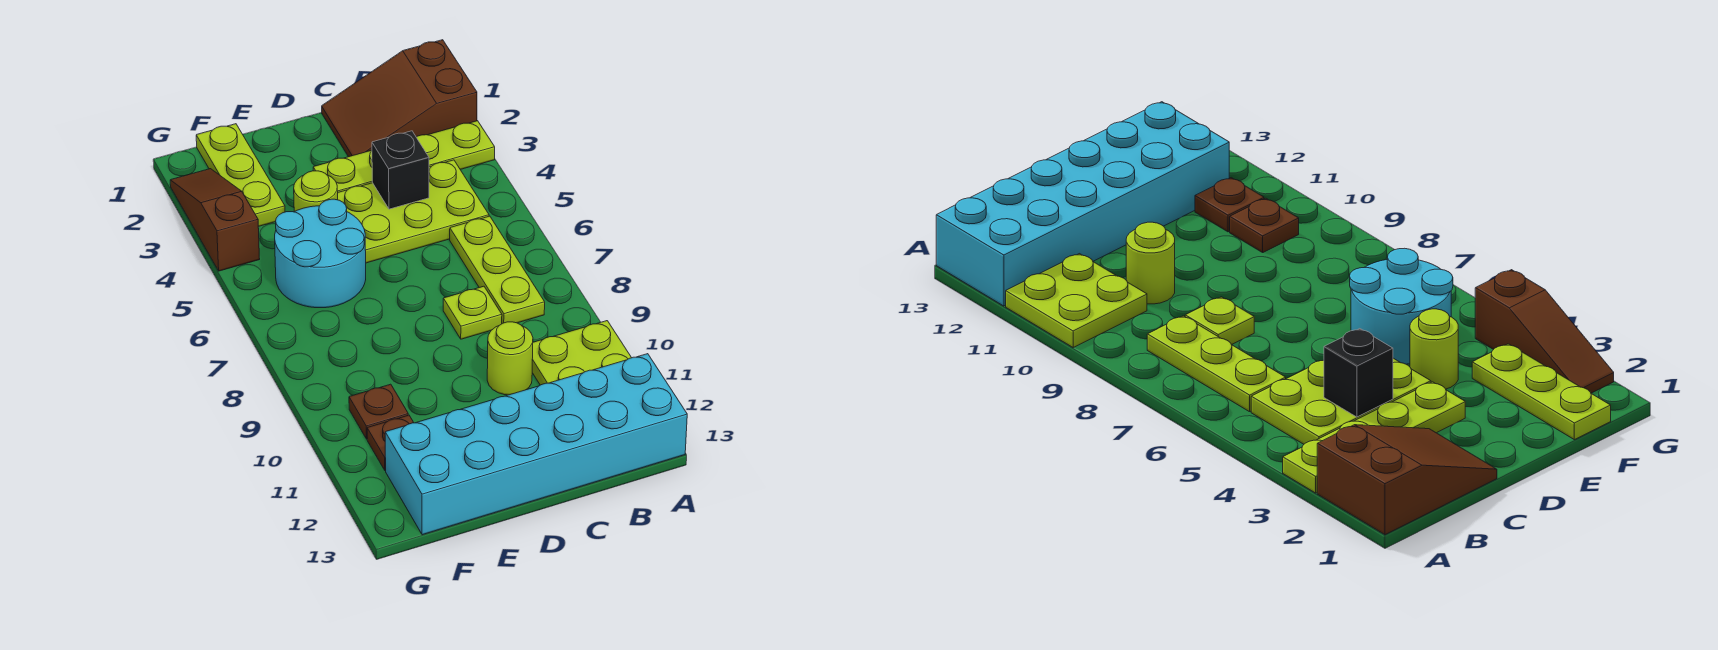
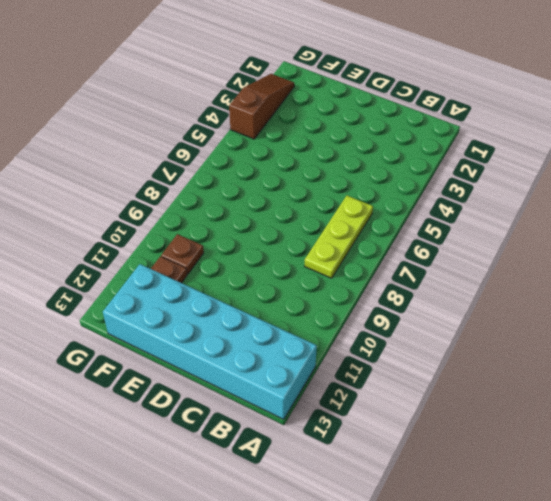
none -> brown 2x3 slope [322,40,477,157]
none -> lime 1x4 plate [313,121,495,192]
none -> lime 2x2 plate [532,321,631,385]

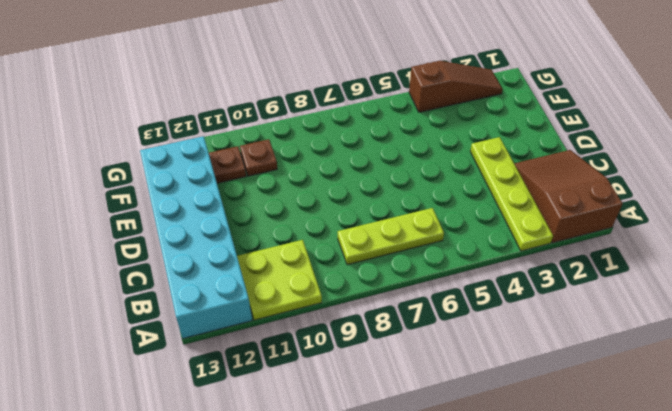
none -> lime 2x3 plate [338,160,489,263]
none -> lime 1x1 plate [443,286,502,339]
none -> lime 1x1 round brick [487,322,533,395]

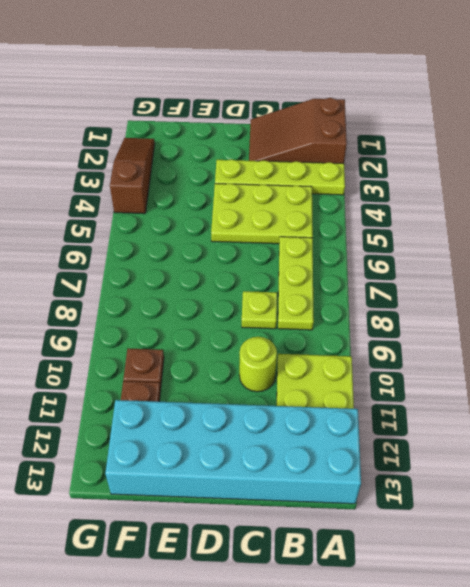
none -> lime 1x1 round brick [294,171,338,211]
none -> cyan 2x2 round brick [275,199,366,308]
none -> lime 1x3 plate [196,124,285,227]

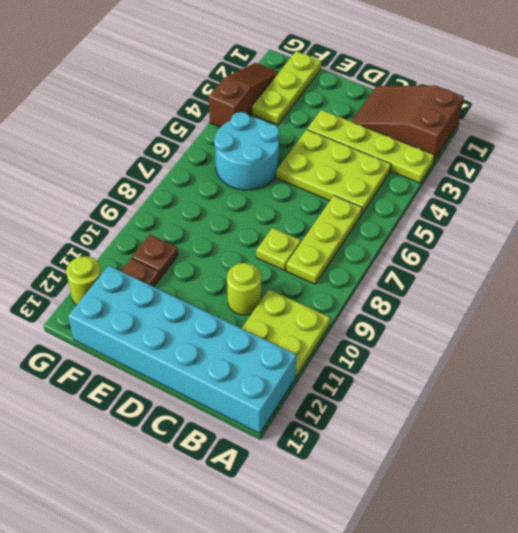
lime 1x1 round brick [66,256,101,305] -> lime 1x1 round brick moved to [294,171,338,211]
none -> black 1x1 brick [372,131,429,209]

